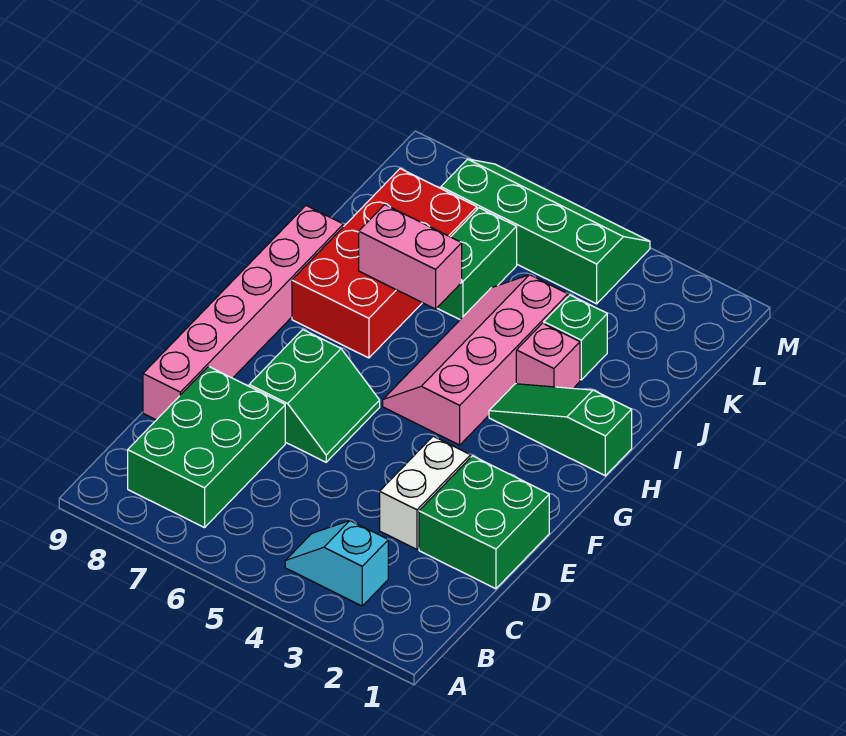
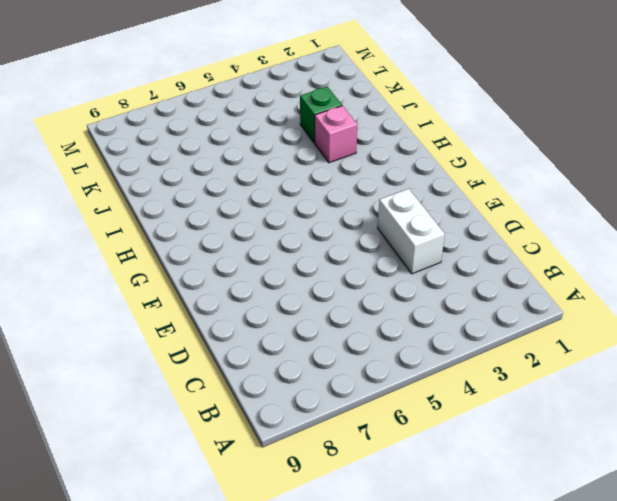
none -> cyan 1x2 slope [285,521,388,606]
none -> green 2x3 brick [128,366,285,528]
none -> green 2x2 brick [419,456,549,589]

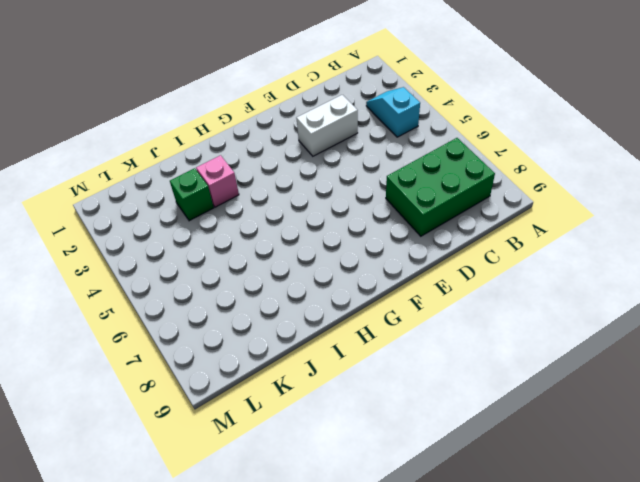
cyan 1x2 slope [366,87,420,137] -> cyan 1x2 slope turned to [285,521,388,606]
none -> green 2x2 brick [419,456,549,589]
none -> pink 1x6 brick [143,206,343,420]
none -> green 2x2 slope [249,330,380,462]

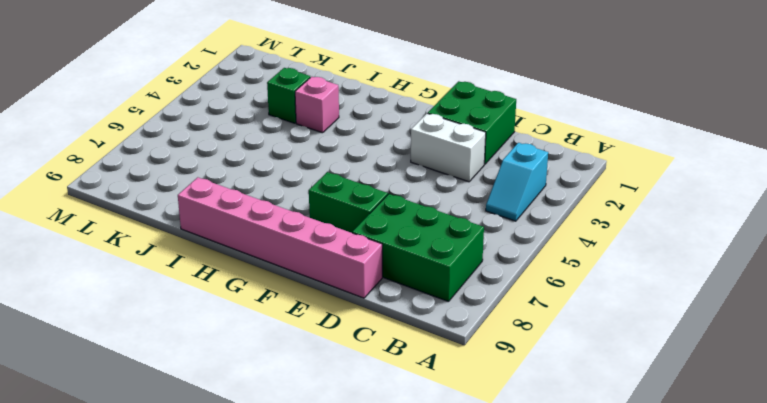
none -> pink 2x4 slope [383,275,568,445]
none -> green 1x3 slope [489,384,632,476]
none -> red 2x4 brick [292,169,477,358]

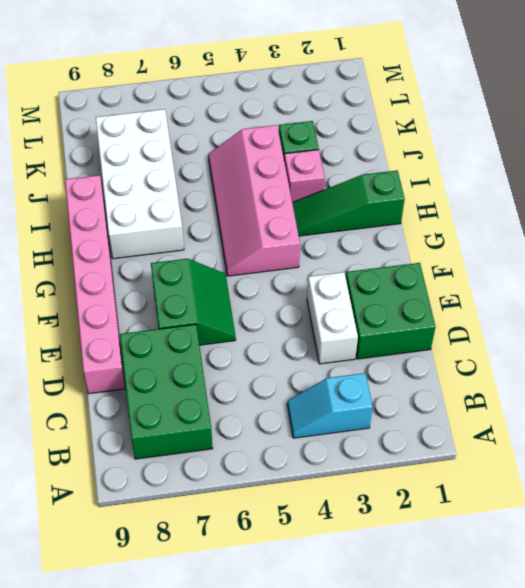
white 2x4 brick [96,109,184,259] -> red 2x4 brick [292,169,477,358]
none -> green 1x2 brick [437,208,517,319]
none -> green 2x4 slope [441,159,650,304]
none -> pink 1x2 brick [359,205,462,309]

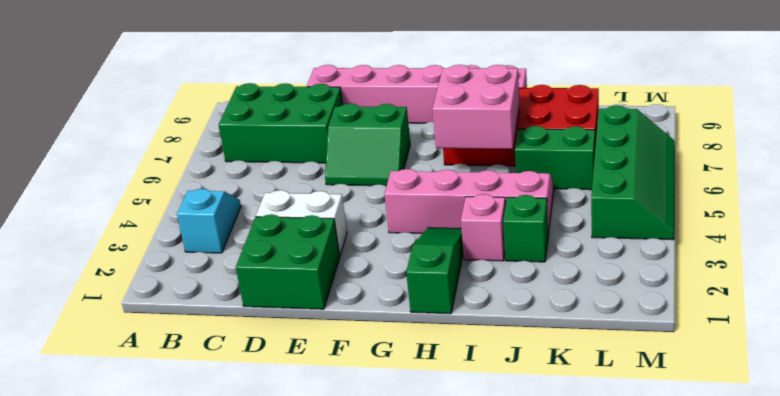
pink 2x2 brick [432,65,520,149] -> pink 1x2 brick [359,205,462,309]

